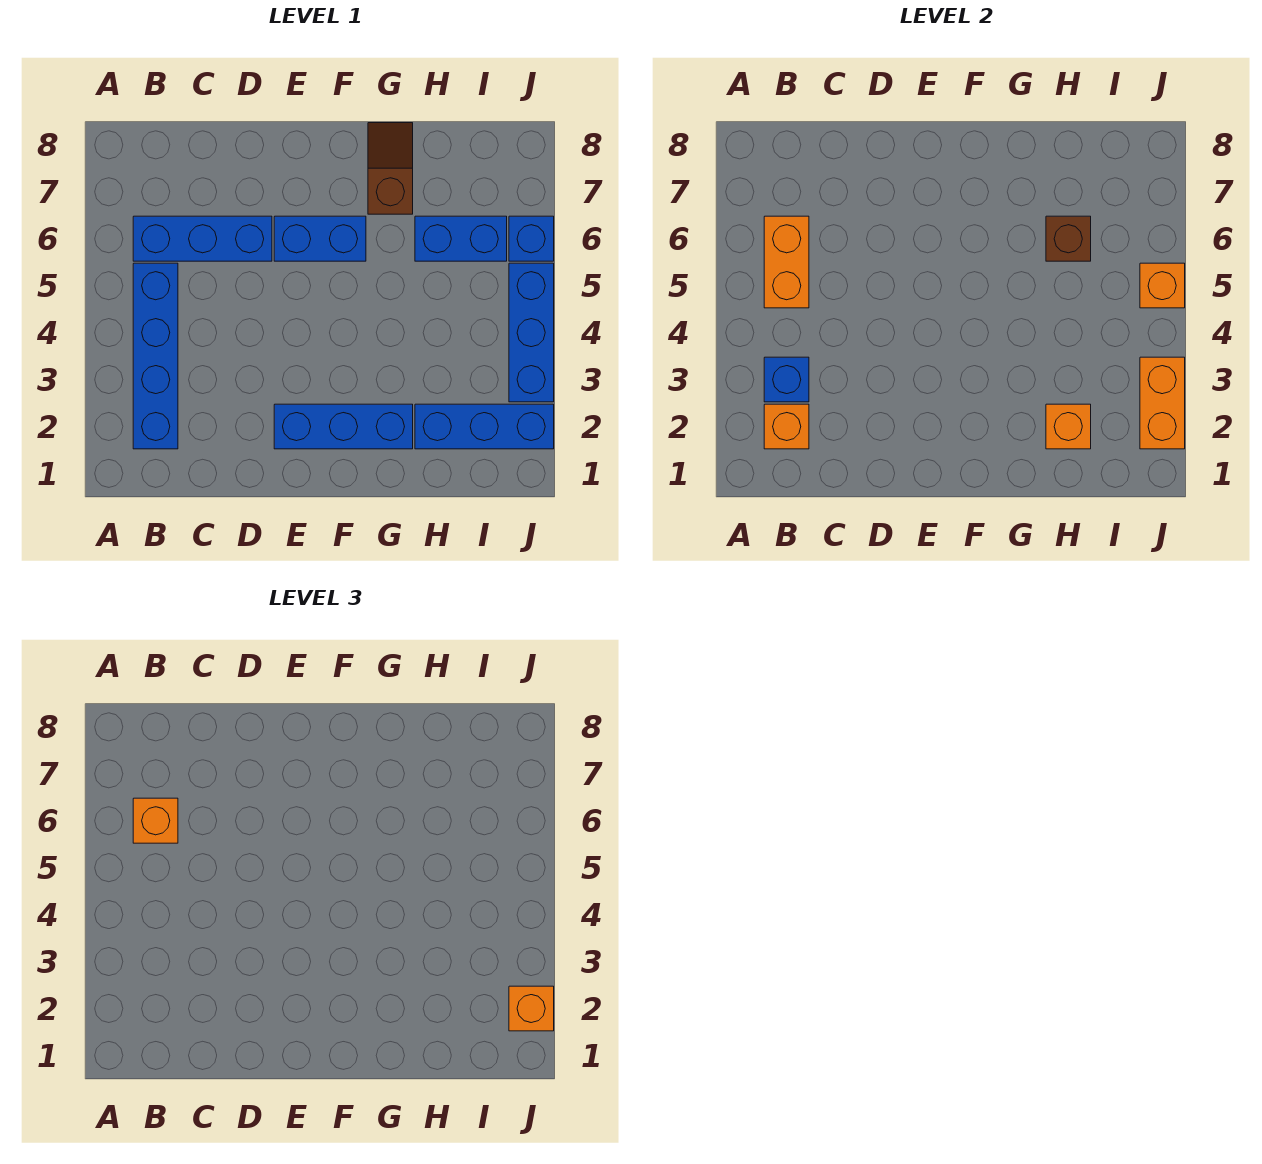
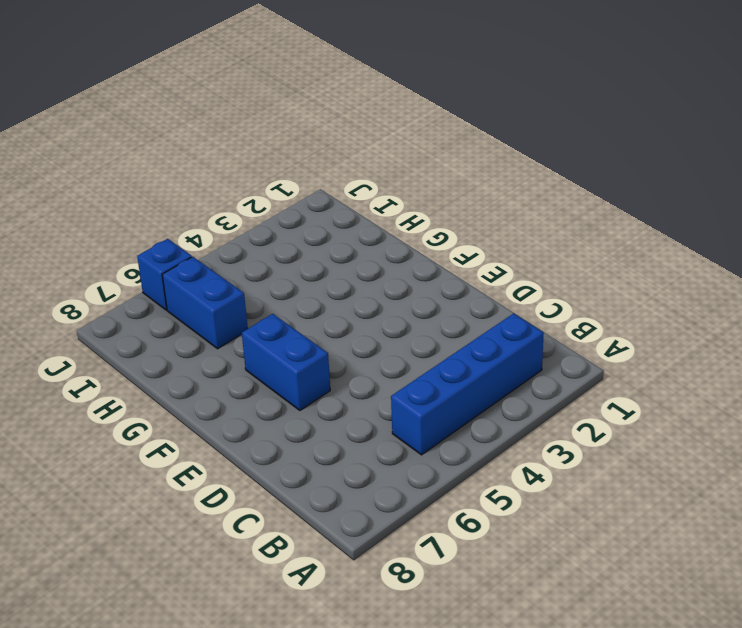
none -> blue 1x3 brick [133,216,272,261]
none -> blue 1x3 brick [274,404,413,449]
none -> brown 1x2 slope [368,123,413,214]

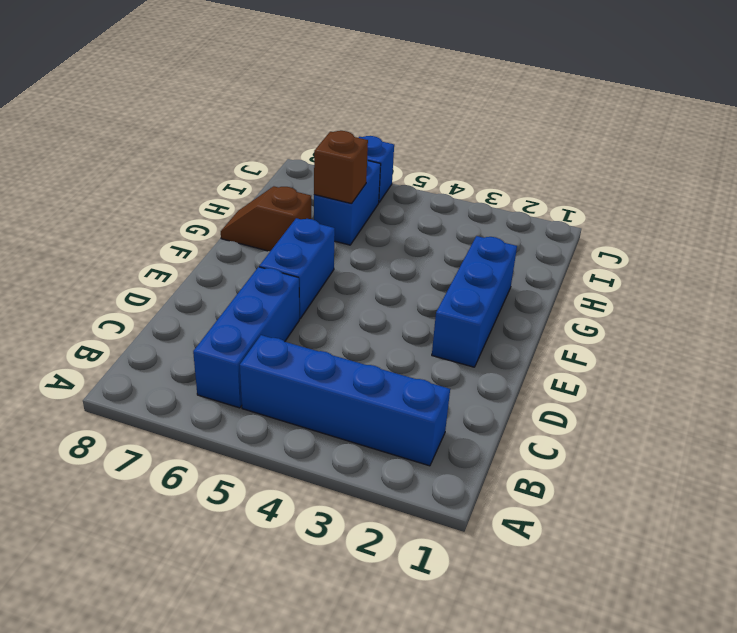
none -> blue 1x3 brick [415,404,554,449]
none -> blue 1x3 brick [509,263,554,402]
none -> orange 1x1 brick [764,404,809,449]

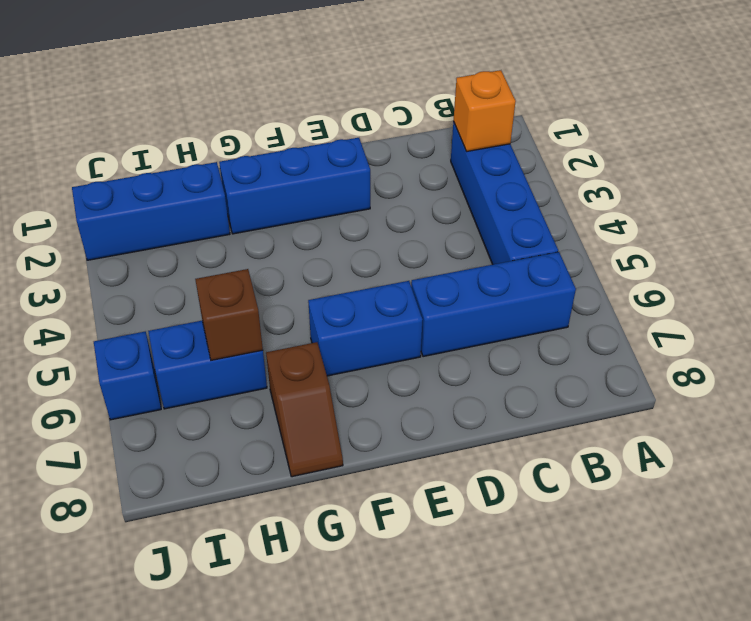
none -> blue 1x3 brick [509,263,554,402]
none -> blue 1x1 brick [764,357,809,402]
none -> orange 1x2 brick [764,216,809,308]

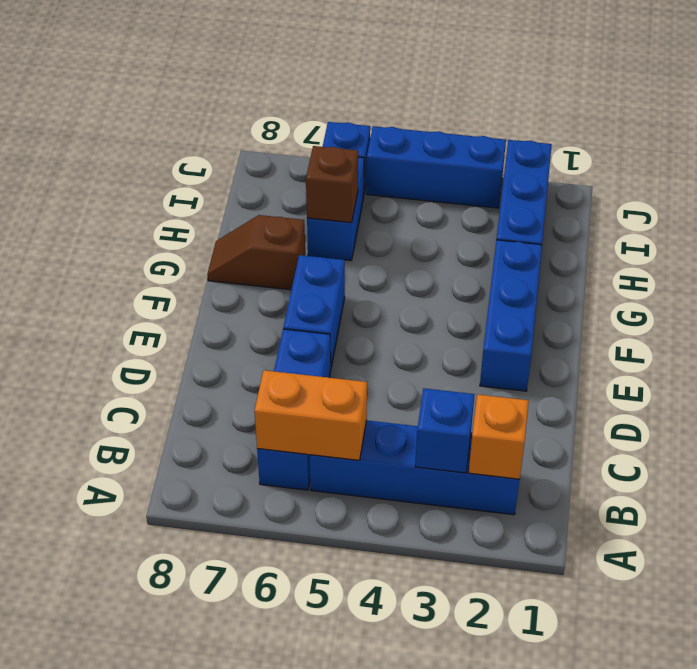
none -> orange 1x1 brick [1046,404,1091,449]
none -> orange 1x2 brick [1140,357,1185,449]
none -> orange 1x1 brick [1140,263,1185,308]

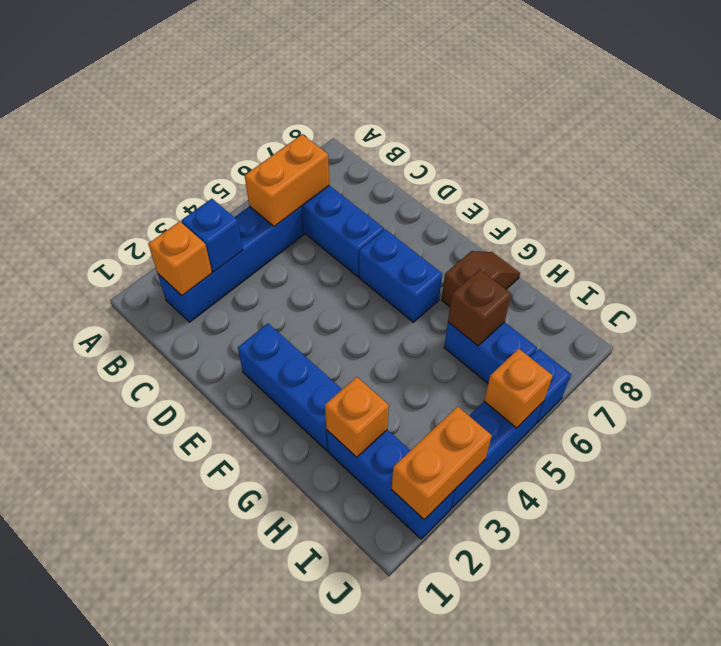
none -> orange 1x1 brick [133,798,178,843]
none -> orange 1x1 brick [509,986,554,1031]

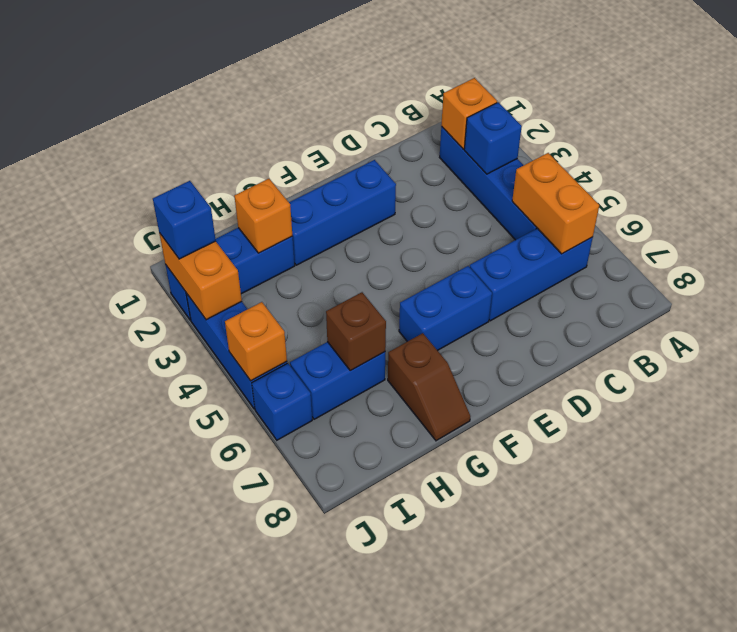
blue 1x1 brick [153,181,216,259] -> orange 1x1 brick [509,986,554,1031]
none -> orange 1x1 brick [133,798,178,843]

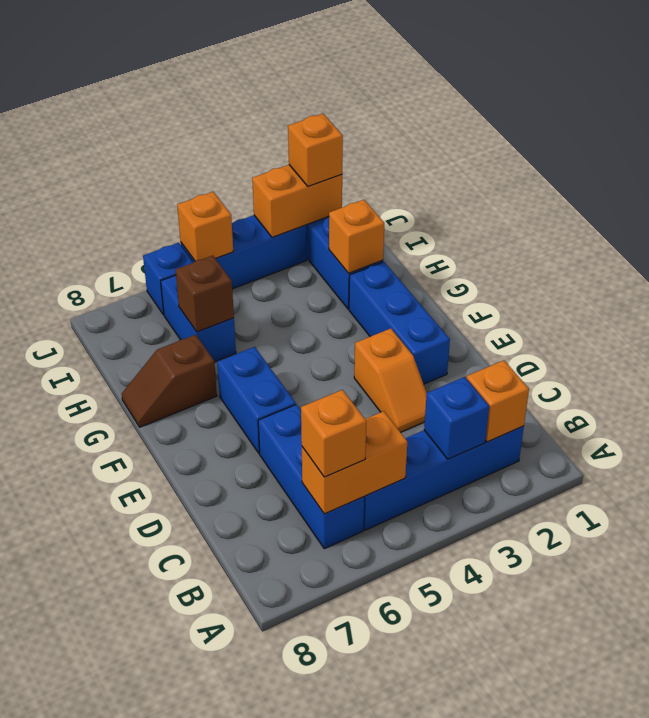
orange 1x2 slope [354,328,427,432] -> none

